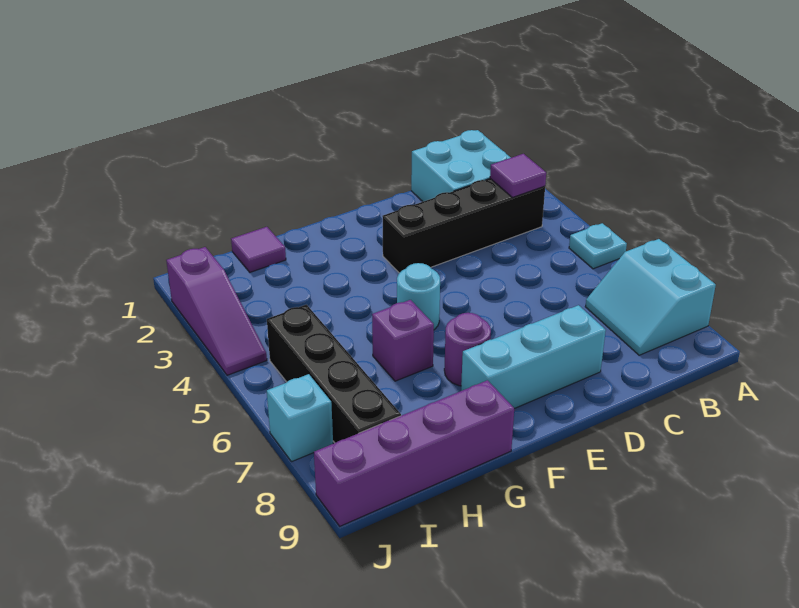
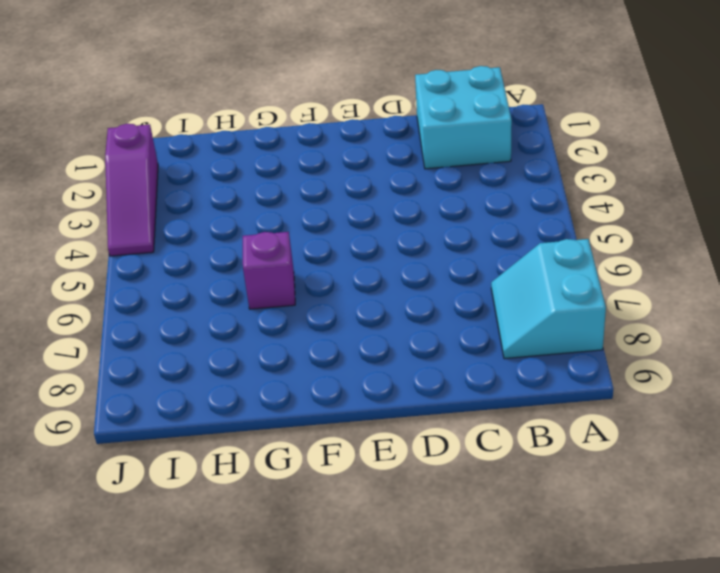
none -> cyan 1x1 plate [569,223,627,269]
none -> black 1x4 brick [382,179,545,273]
none -> cyan 1x3 brick [461,305,606,409]

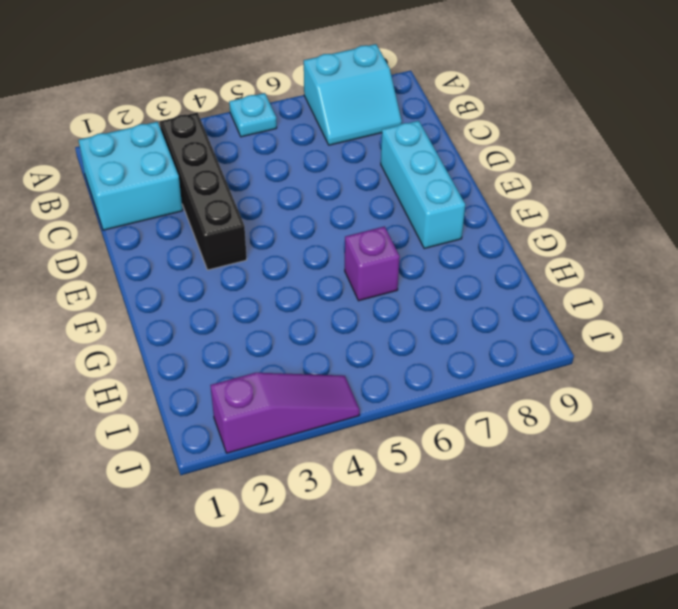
none -> cyan 1x1 round brick [397,263,440,330]
none -> purple 1x1 round brick [444,313,491,386]
none -> purple 1x4 brick [314,380,514,526]

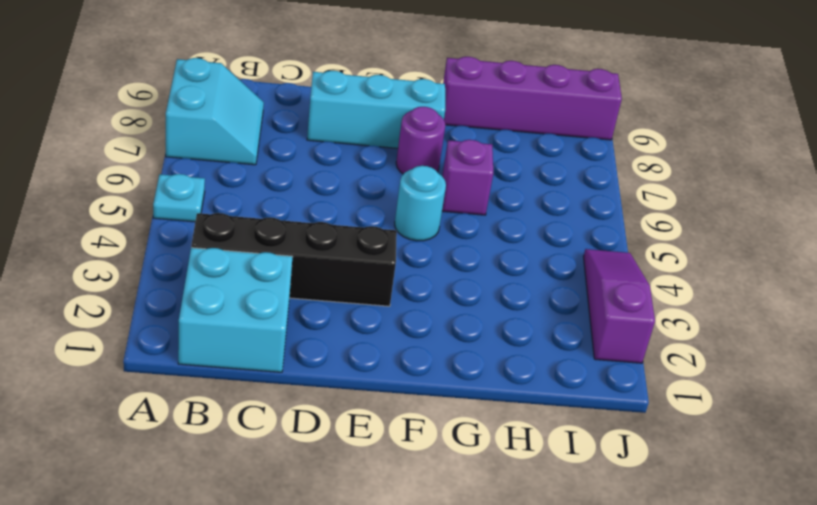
none -> purple 1x1 tile [231,227,286,272]
none -> black 1x4 brick [267,305,401,443]
none -> cyan 1x1 brick [267,374,333,462]

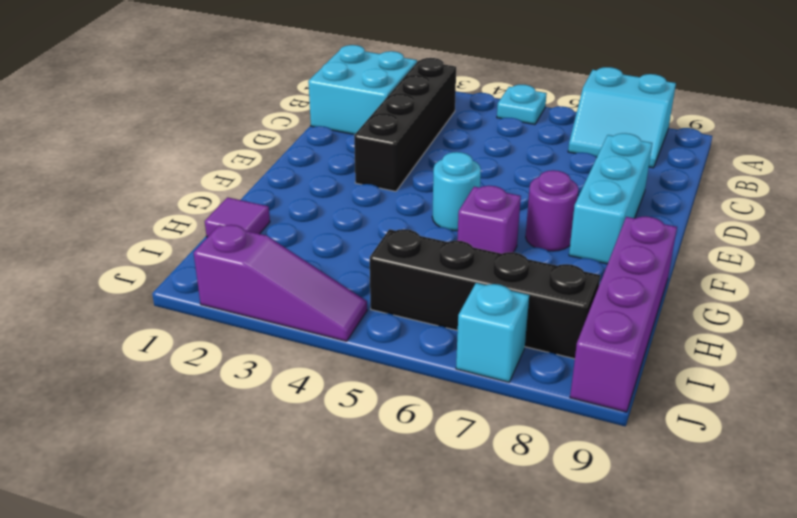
none -> purple 1x1 tile [490,154,546,197]

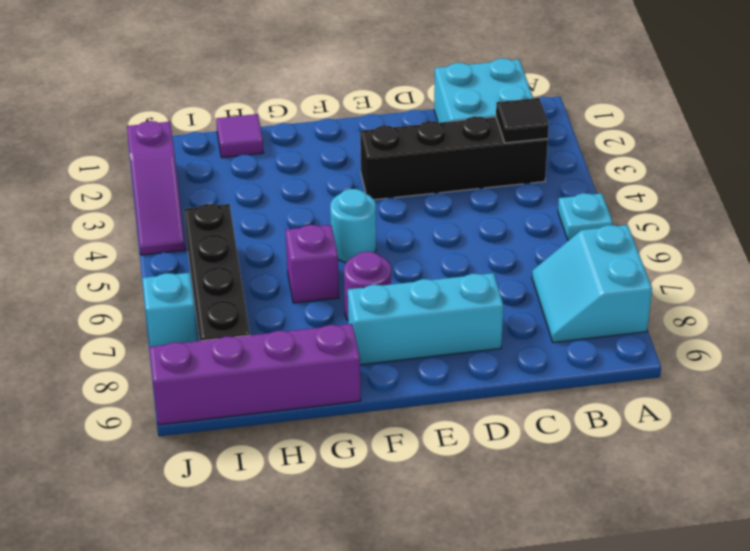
black 1x1 tile [496,98,549,143] -> purple 1x1 tile [490,154,546,197]

